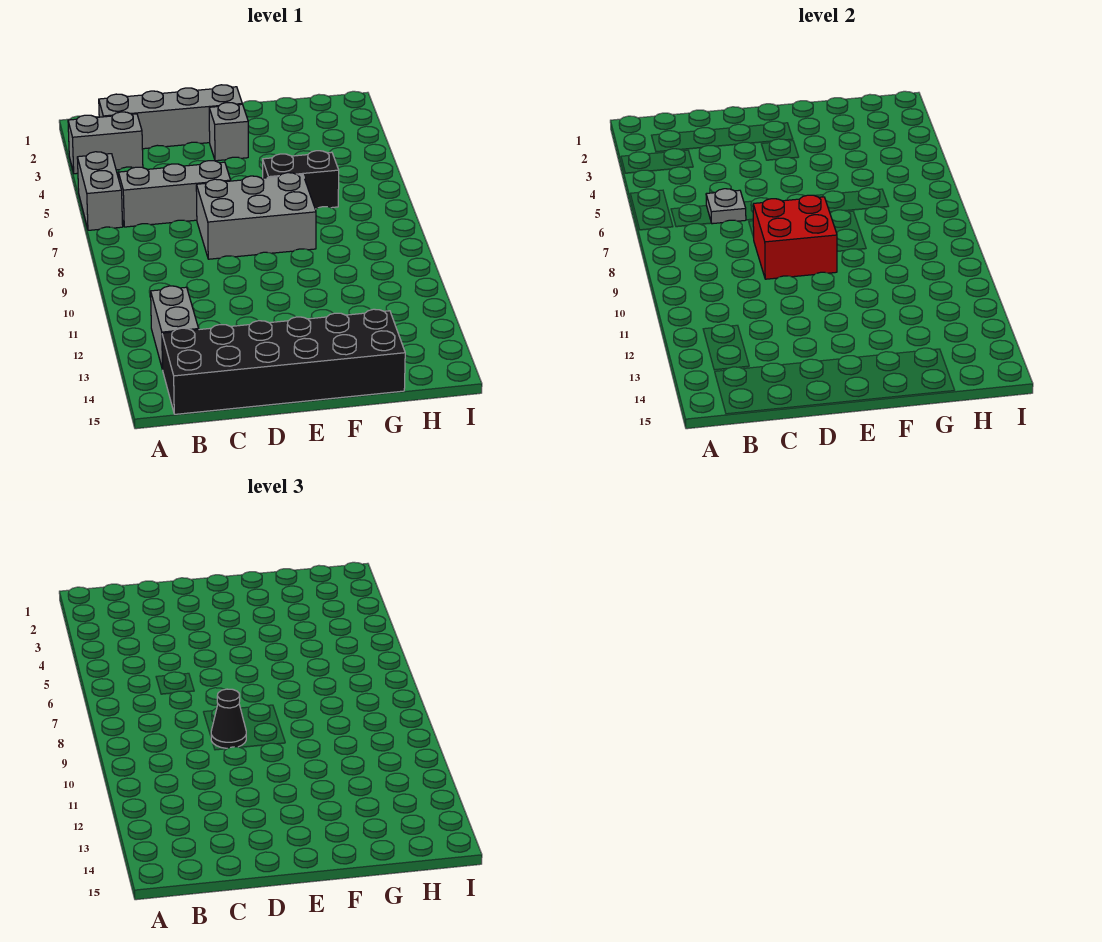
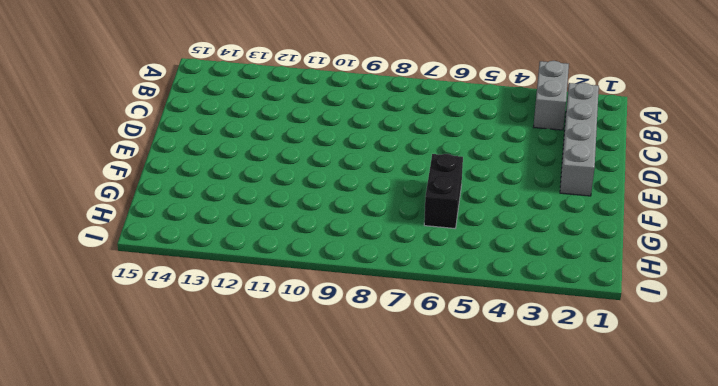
none -> grey 1x2 brick [77,152,123,230]
none -> grey 1x3 brick [118,161,231,227]
none -> grey 1x2 brick [151,286,199,370]

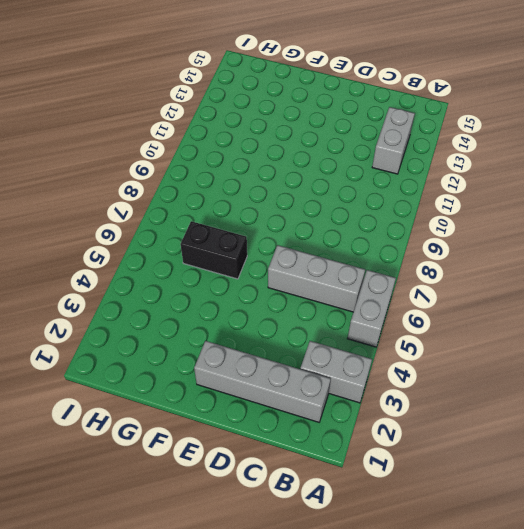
none -> black 2x6 brick [162,309,405,414]
none -> grey 2x3 brick [196,173,316,259]
none -> grey 1x1 brick [209,103,248,161]

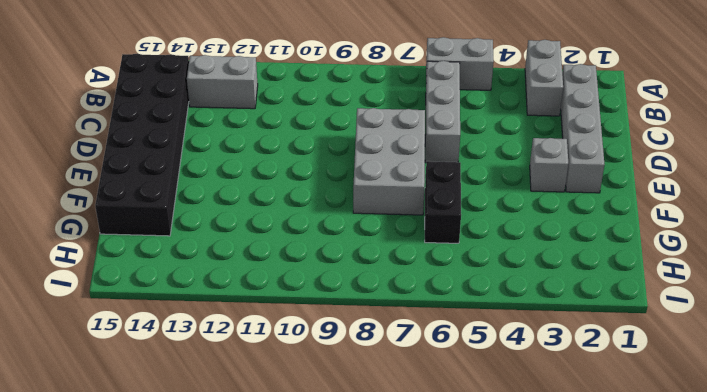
none -> grey 1x1 plate [706,189,746,224]
none -> red 2x2 brick [753,195,837,279]
none -> black 1x1 cone [211,689,246,748]

